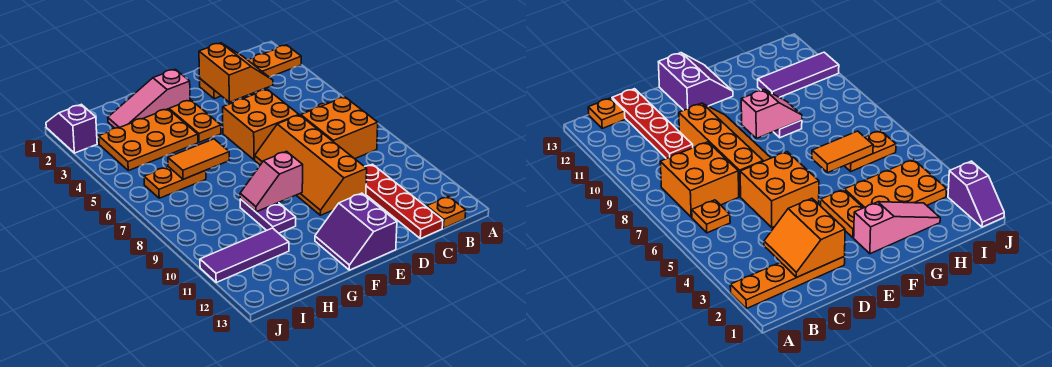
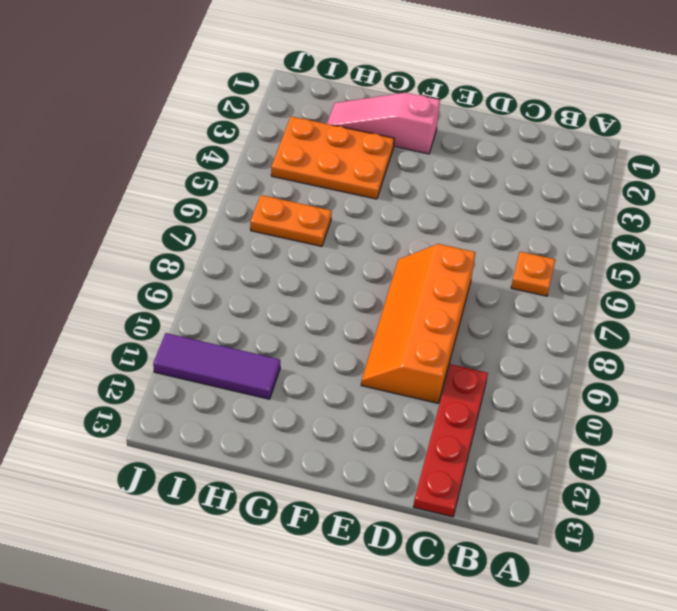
none -> orange 1x4 plate [200,45,301,99]
none -> orange 2x2 brick [301,97,378,159]
none -> orange 1x1 plate [427,196,466,228]

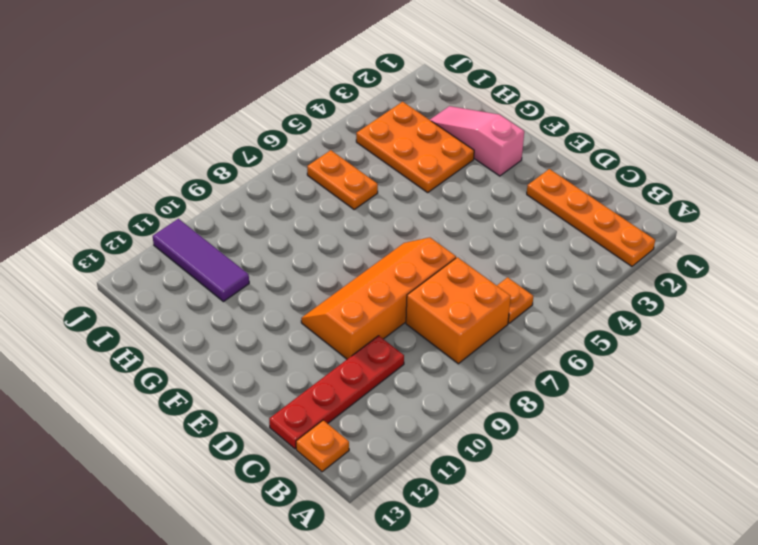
none -> orange 2x2 brick [223,89,299,160]
none -> purple 2x2 slope [315,193,397,270]
none -> orange 1x2 plate [169,100,221,142]

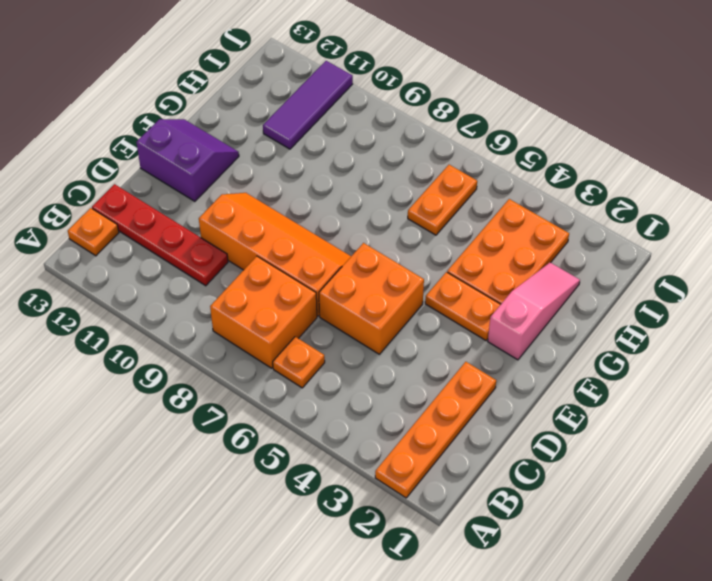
none -> purple 1x2 plate [240,199,296,233]
none -> purple 1x2 slope [46,104,97,153]
none -> orange 2x2 slope [199,43,273,102]

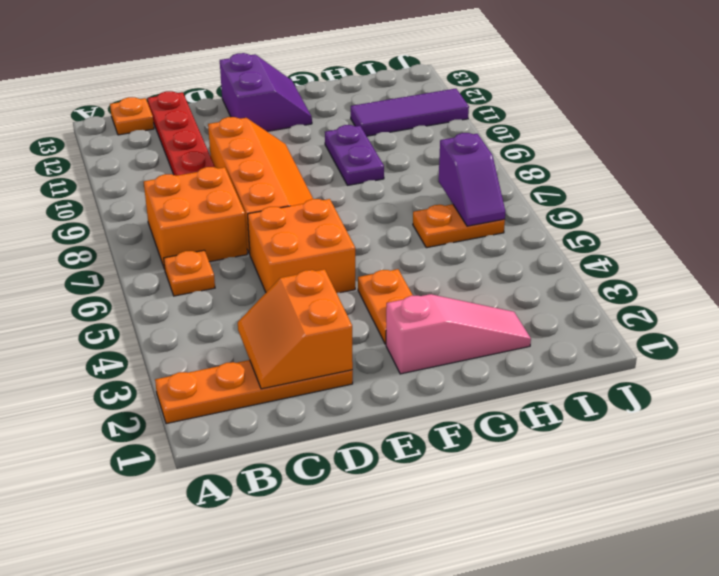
purple 1x2 slope [439,133,505,226] -> purple 1x2 slope moved to [46,104,97,153]
none -> orange 2x3 plate [99,109,198,171]
none -> pink 1x2 slope [240,151,303,212]
none -> orange 1x2 tile [168,139,229,179]

